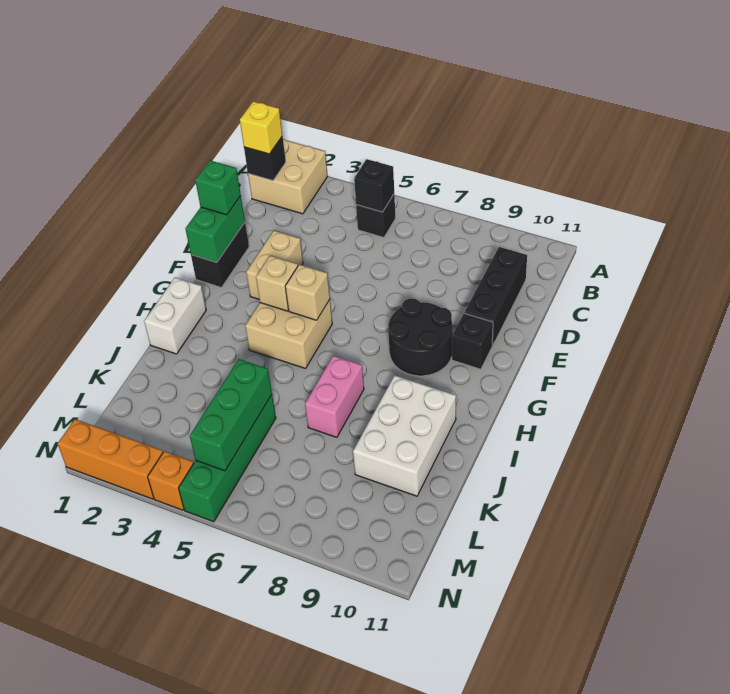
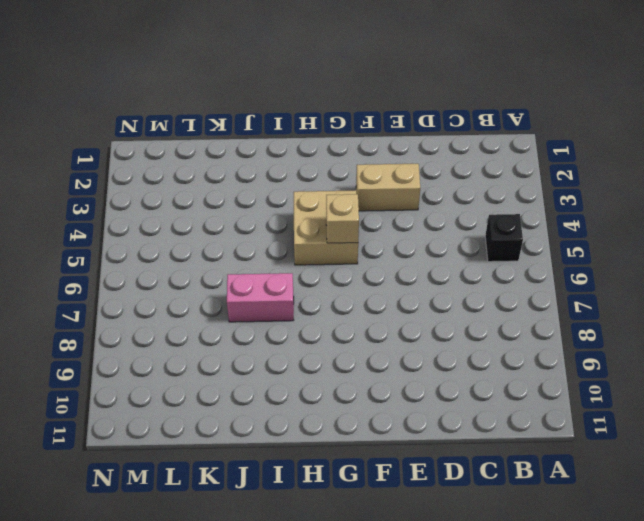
none -> tan 2x2 brick [248,139,328,214]
none -> black 1x3 brick [464,247,527,346]
none -> black 1x2 brick [191,223,249,288]

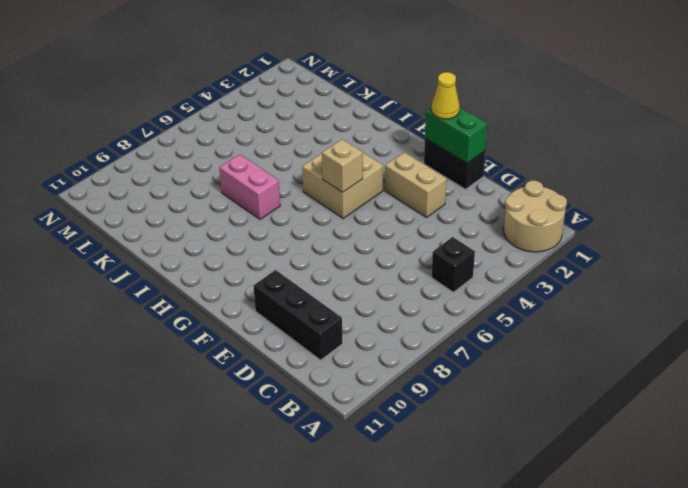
tan 2x2 round brick [504,181,567,252] -> tan 2x2 brick [248,139,328,214]
yellow 1x1 cone [432,72,460,119] -> none
none -> black 2x2 round brick [388,298,453,376]
none -> black 1x1 brick [452,314,493,369]
none -> white 1x2 brick [144,277,206,354]

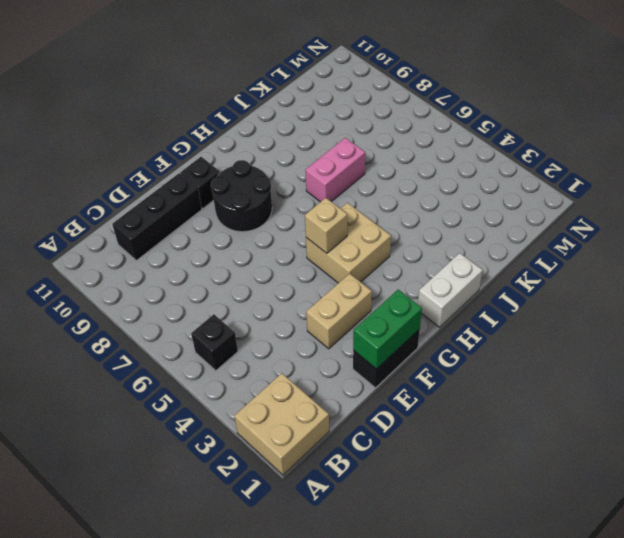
none -> white 2x3 brick [353,375,456,496]
none -> green 1x4 brick [179,395,276,522]
none -> orange 1x3 brick [58,419,163,499]

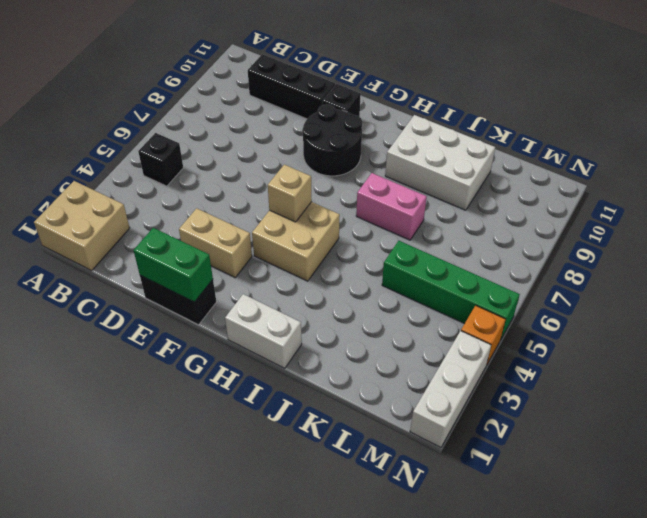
white 1x3 brick [410,331,491,447] -> orange 1x3 brick [58,419,163,499]
none -> black 1x1 brick [244,136,286,181]
none -> black 1x1 brick [354,159,394,212]
none -> tan 1x1 brick [256,256,298,311]

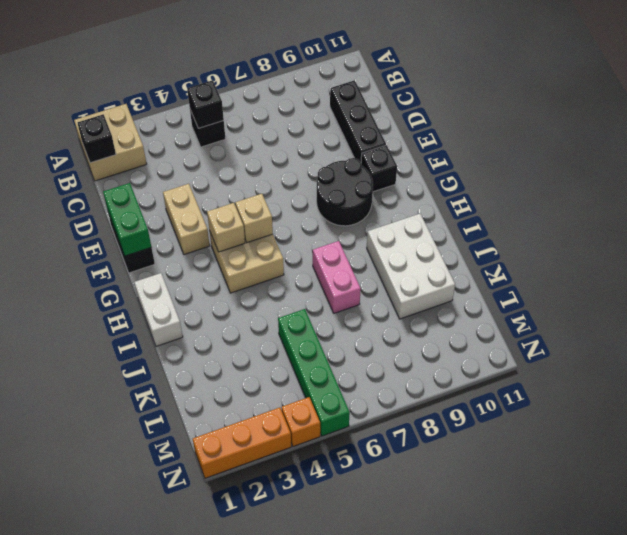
none -> green 1x3 brick [190,359,272,471]
none -> yellow 1x1 brick [240,101,282,154]
none -> green 1x1 brick [195,160,241,215]

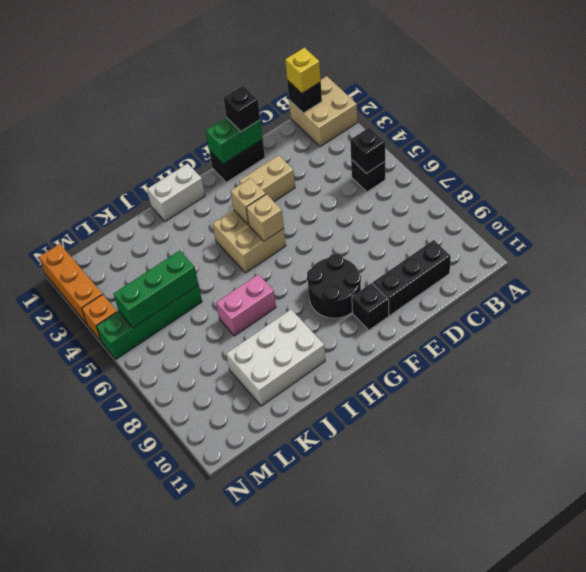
black 1x1 brick [223,85,260,131] -> green 1x1 brick [195,160,241,215]

